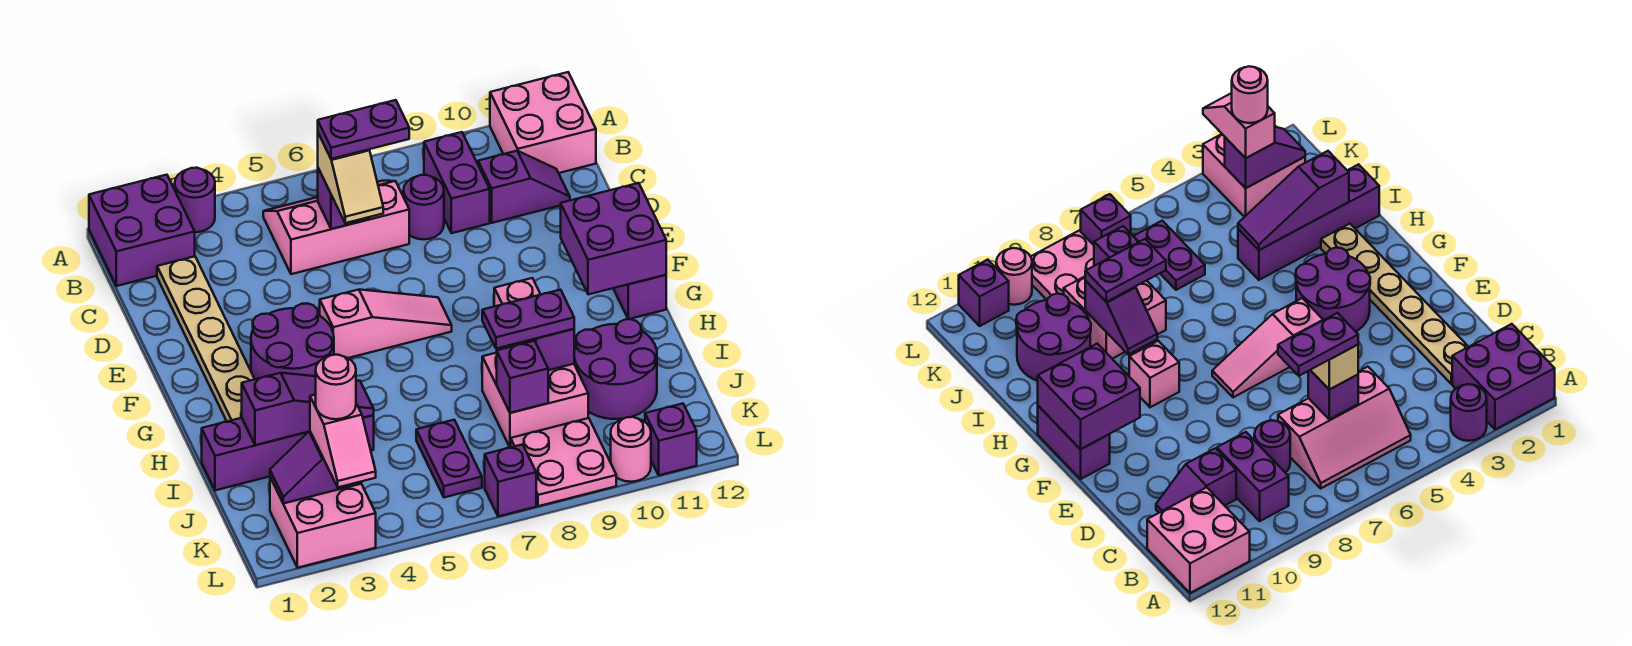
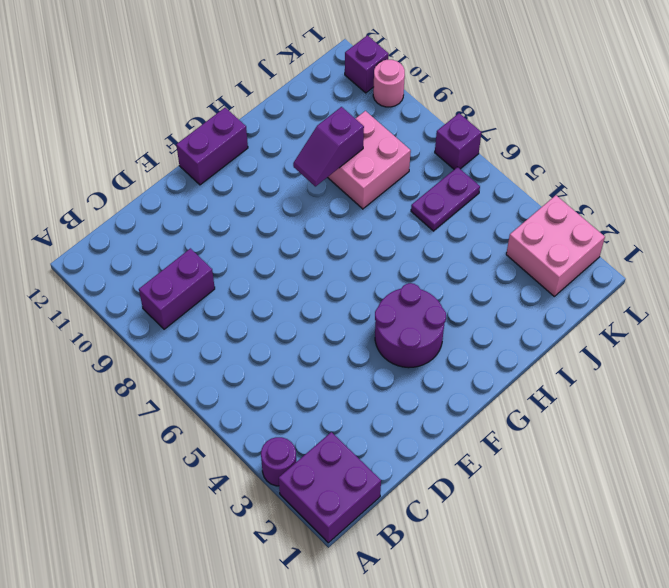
none -> pink 2x2 brick [490,72,596,173]
none -> pink 2x3 slope [263,181,409,274]
none -> tan 1x6 plate [157,256,255,421]
none -> purple 1x1 round brick [403,175,444,239]

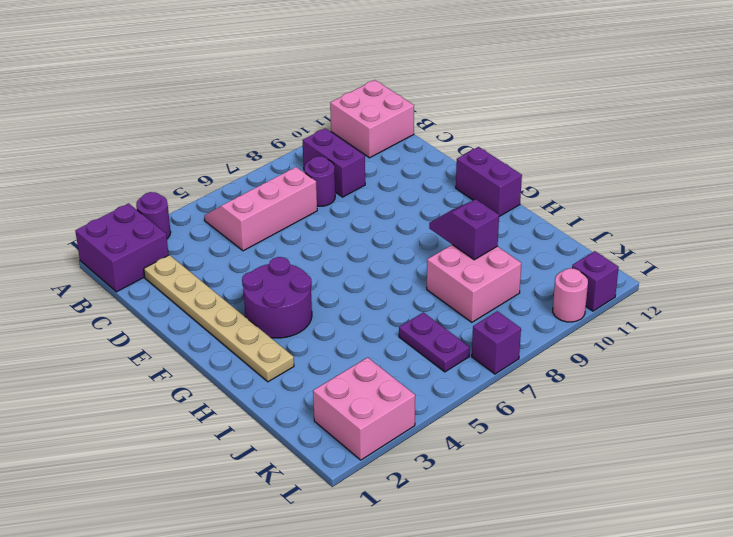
none -> purple 1x2 slope [478,151,570,223]
none -> pink 1x3 slope [319,290,452,358]
none -> pink 1x1 brick [494,278,541,348]
none -> purple 1x4 brick [202,415,374,490]

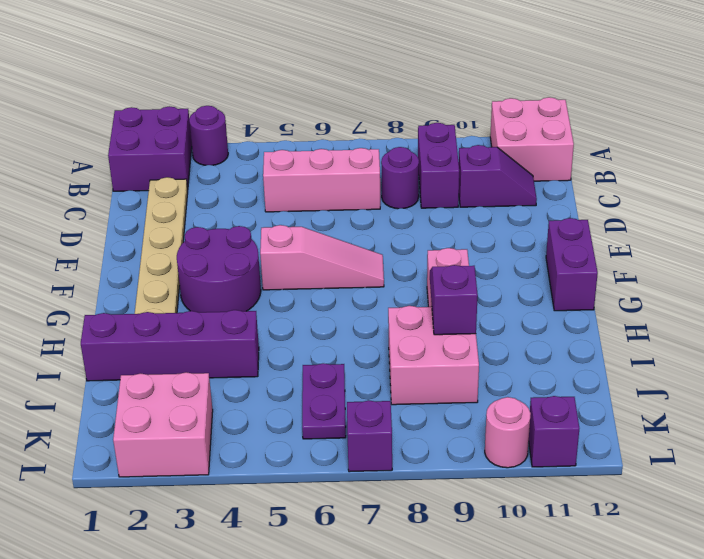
none -> purple 2x2 round brick [574,319,657,419]
none -> pink 2x2 plate [511,418,616,506]
none -> purple 1x1 brick [318,168,369,229]
none -> purple 2x2 brick [561,183,666,294]

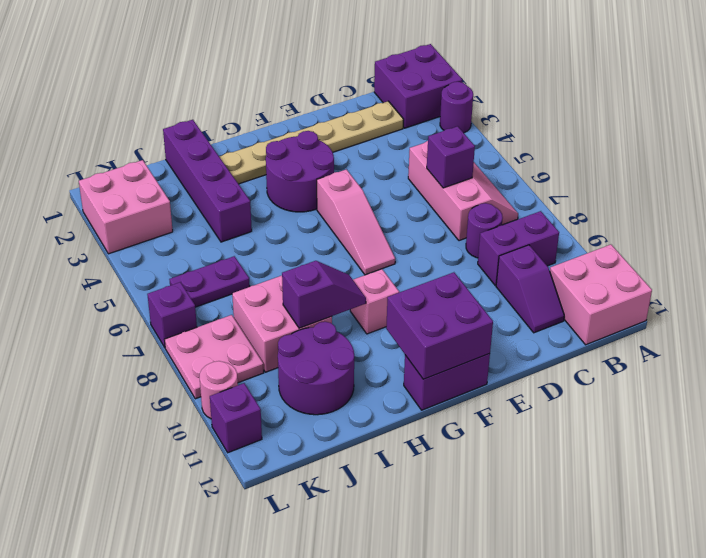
none -> purple 1x3 slope [242,373,374,445]
none -> purple 1x1 brick [497,341,548,413]
none -> purple 1x2 slope [270,431,362,504]
none -> tan 1x2 slope [318,133,383,223]

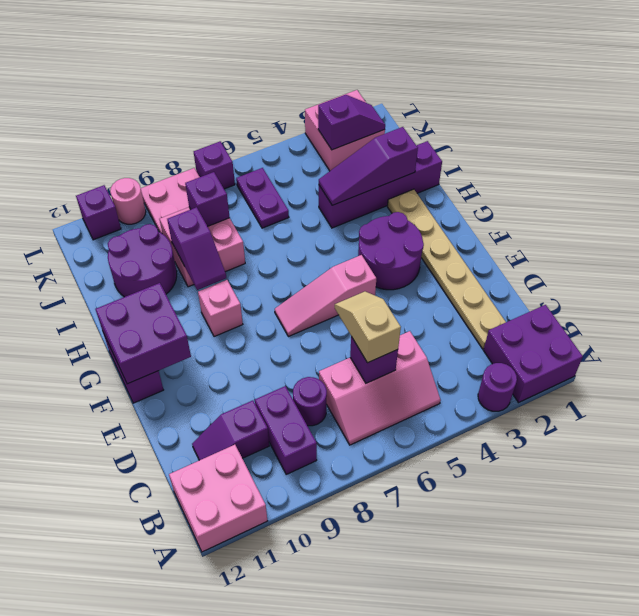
none -> purple 1x2 plate [482,290,574,349]
none -> pink 1x2 slope [310,395,376,487]
none -> purple 1x2 plate [318,100,409,159]
none -> pink 1x1 round brick [316,355,356,419]

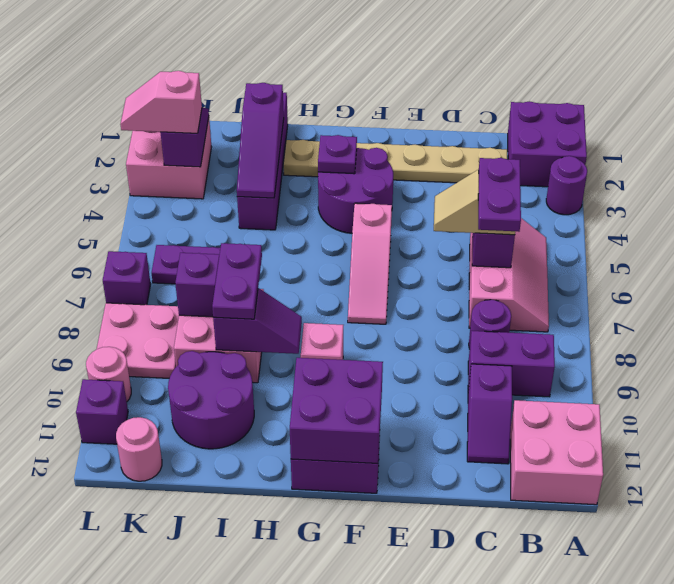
purple 1x1 plate [318,135,357,174] -> none
pink 1x1 round brick [116,417,162,481] -> pink 1x1 round brick moved to [316,355,356,419]

